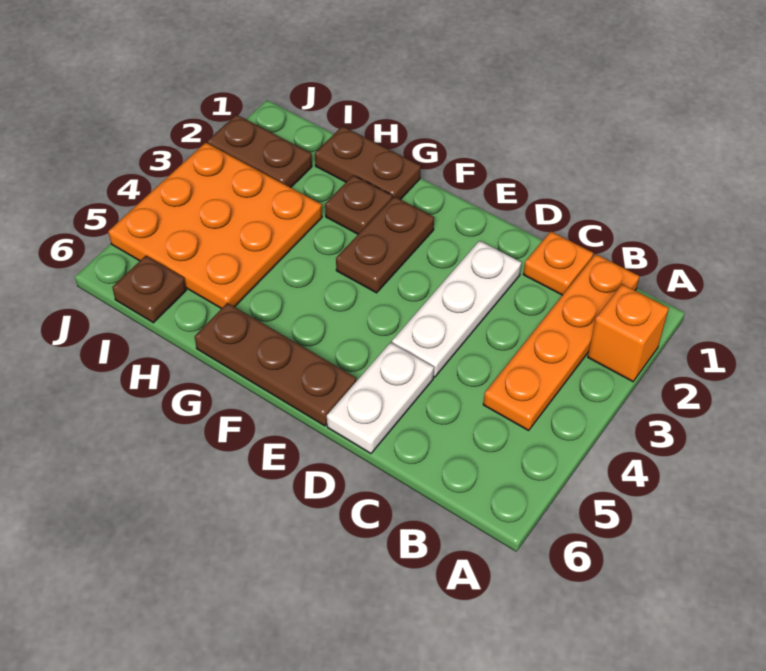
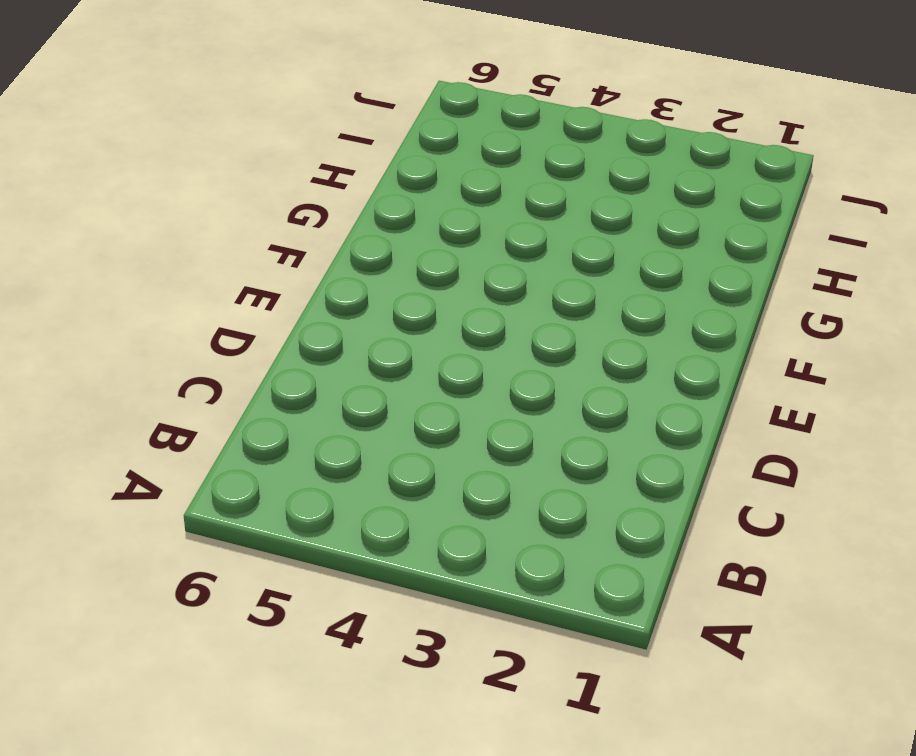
none -> orange 1x1 brick [588,284,669,382]
none -> orange 1x4 plate [483,254,639,431]
none -> orange 1x1 plate [523,231,593,295]

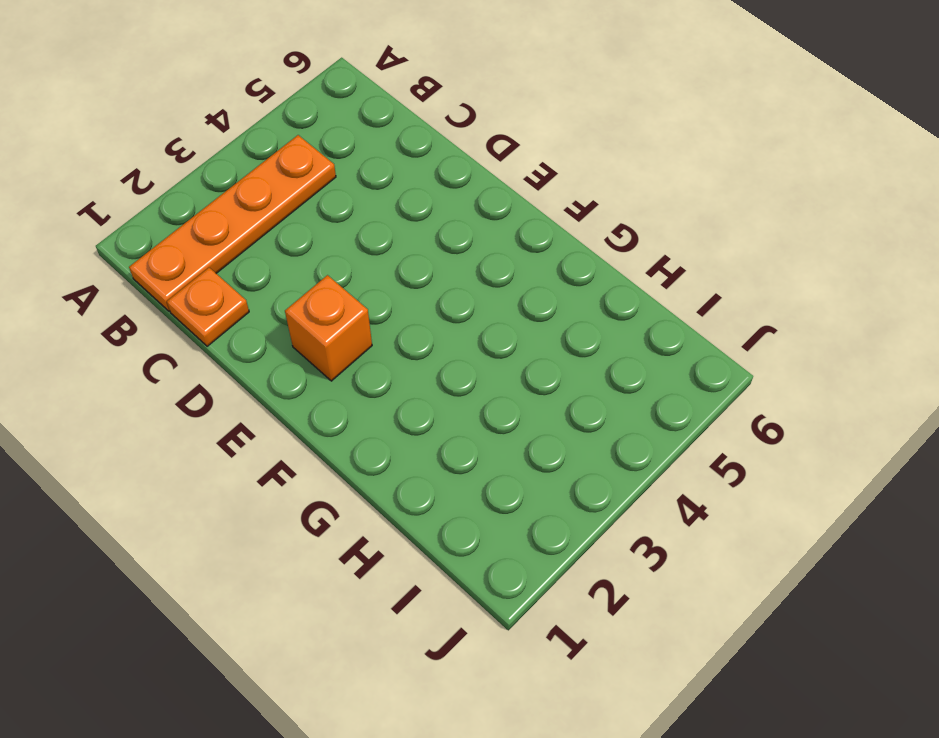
orange 1x1 brick [285,275,372,381] -> orange 1x1 brick moved to [588,284,669,382]
none -> white 1x3 plate [392,241,521,377]
none -> white 1x2 plate [327,343,434,454]
none -> brown 1x3 plate [195,303,356,426]

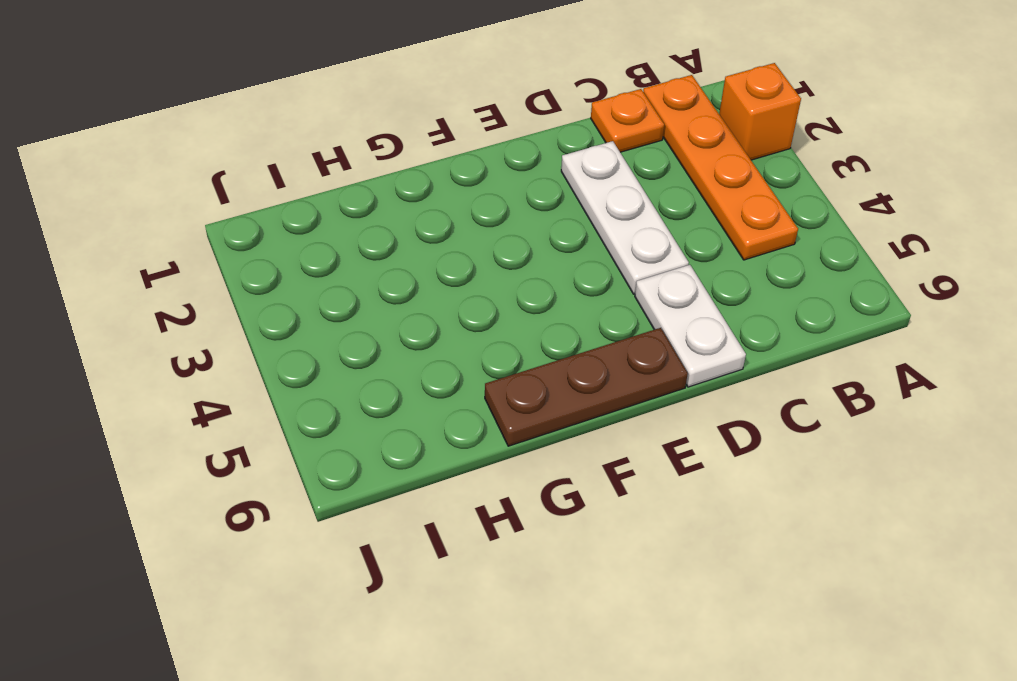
none -> brown 1x2 plate [336,196,434,293]
none -> brown 1x2 plate [315,126,421,200]
none -> brown 1x1 plate [325,175,392,234]

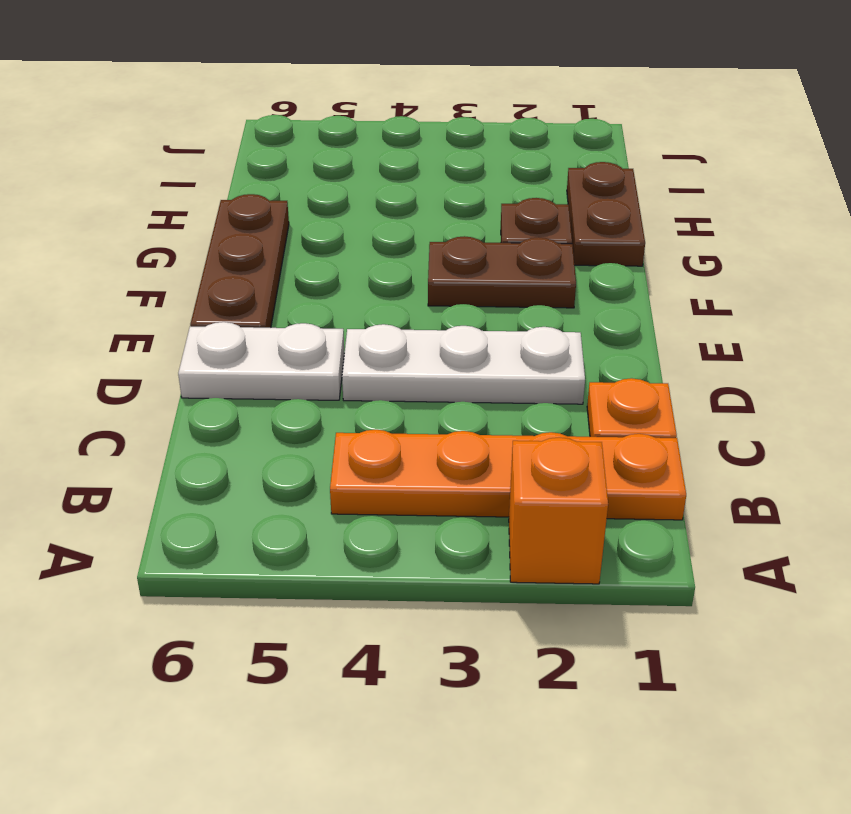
none -> orange 3x3 plate [108,143,322,309]
none -> brown 1x2 plate [207,115,312,188]
none -> brown 1x1 plate [112,256,186,323]

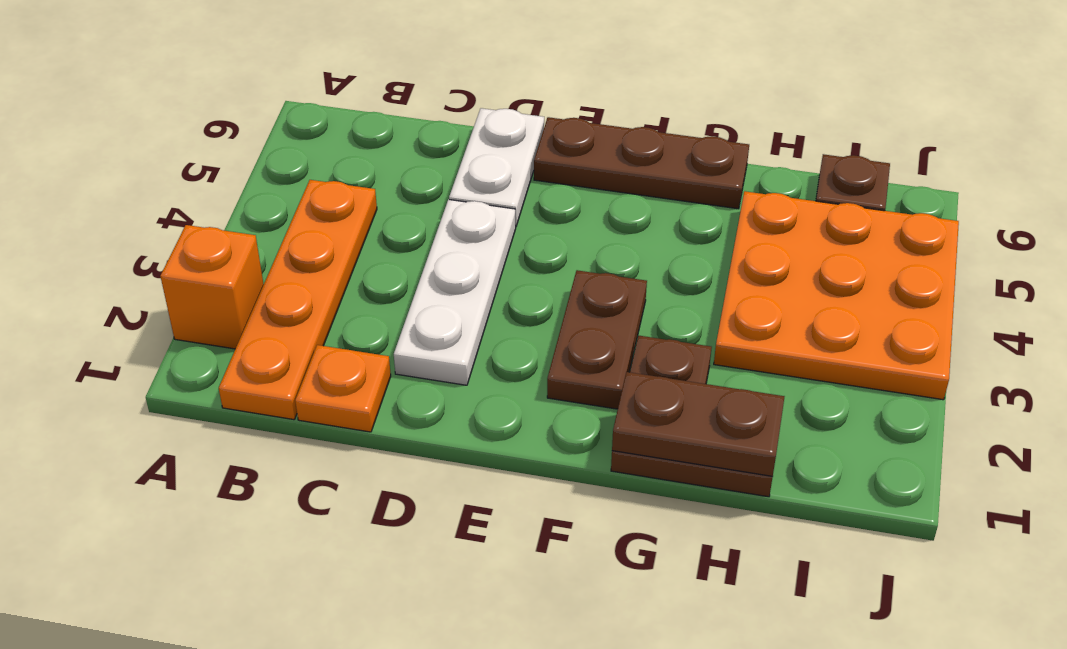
brown 1x2 plate [612,372,785,476] -> brown 1x2 plate moved to [207,115,312,188]

